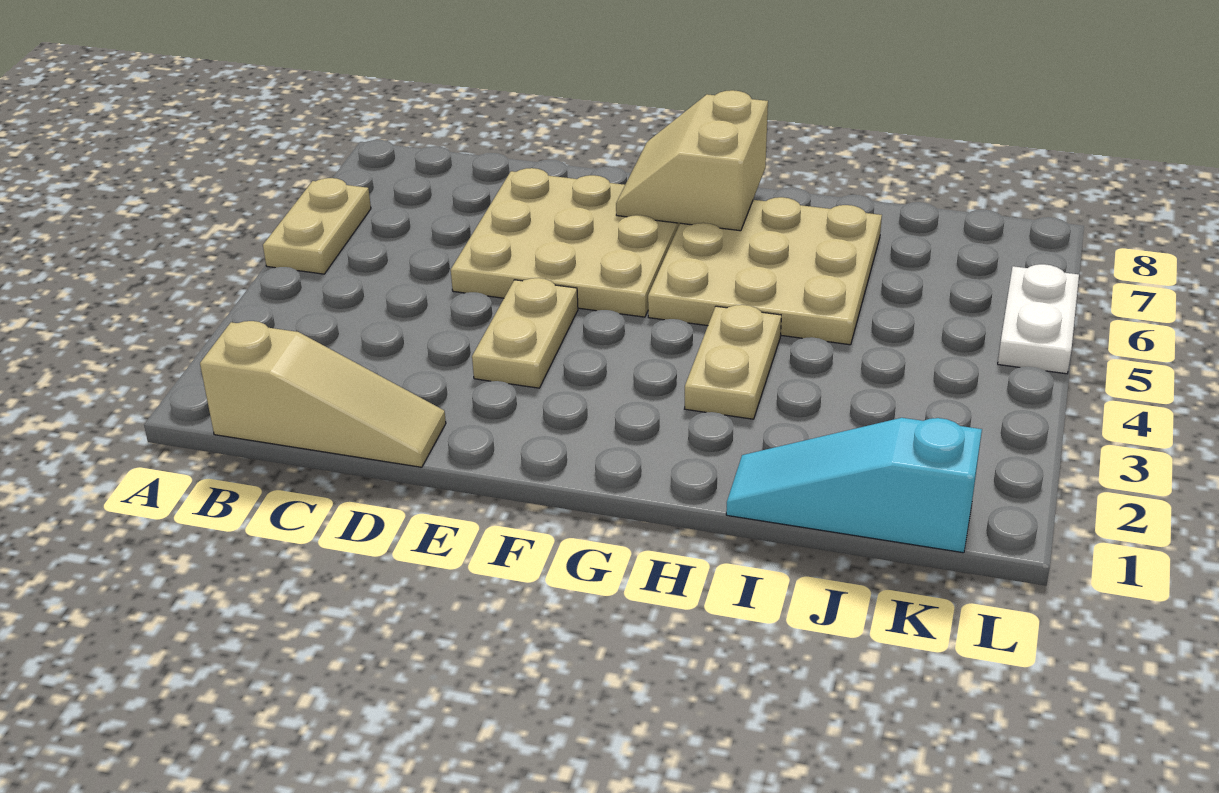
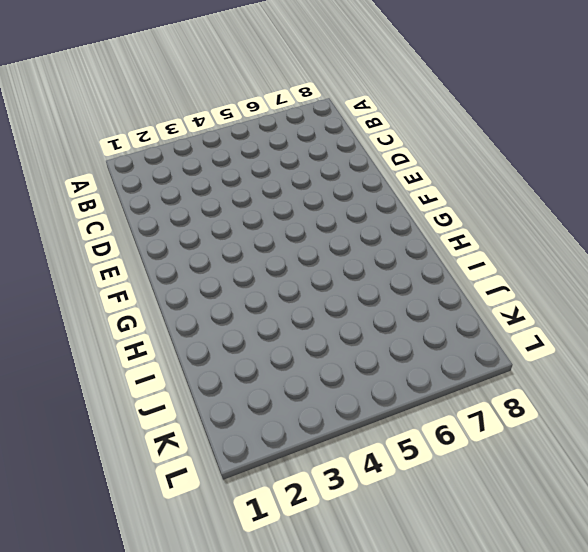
none -> tan 1x2 plate [263,178,371,274]
none -> tan 1x3 slope [200,321,446,467]

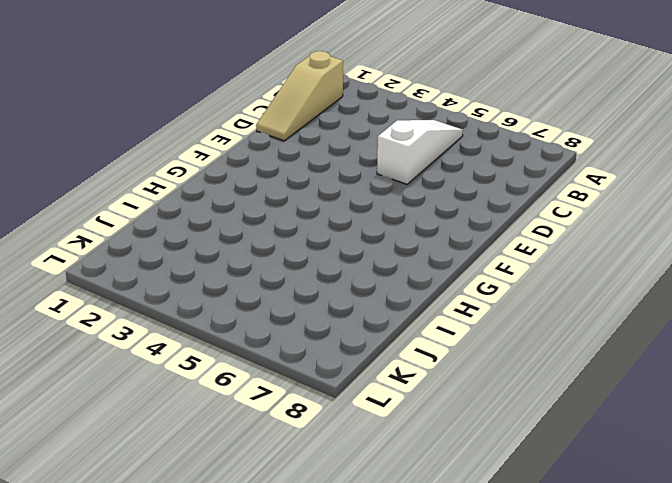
white 1x3 slope [377,120,463,184] -> tan 3x3 plate [451,168,680,317]
none -> tan 1x2 plate [263,178,371,274]
none -> tan 1x2 plate [472,278,578,388]

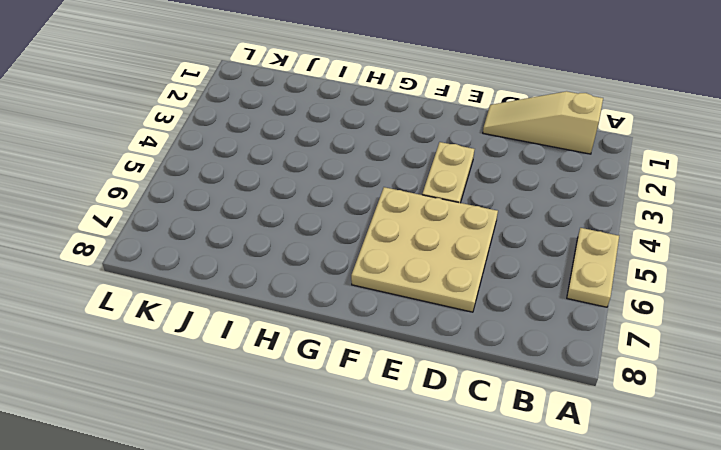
none -> tan 3x3 plate [648,197,882,345]
none -> tan 1x2 plate [685,305,781,419]

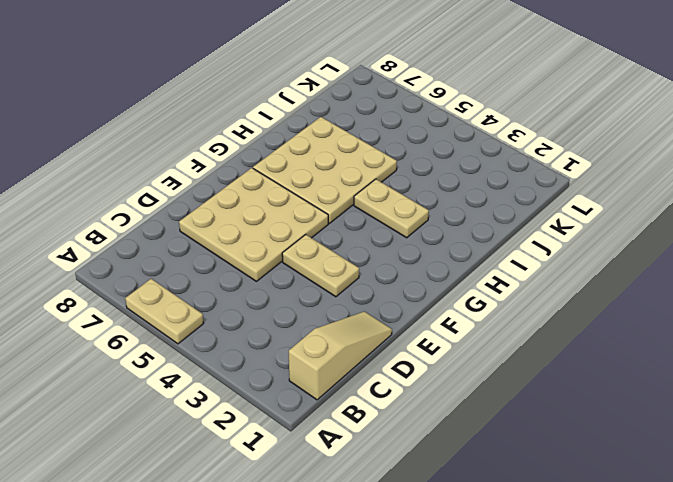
none -> cyan 1x3 slope [726,418,982,553]
none -> white 1x2 plate [998,264,1079,374]

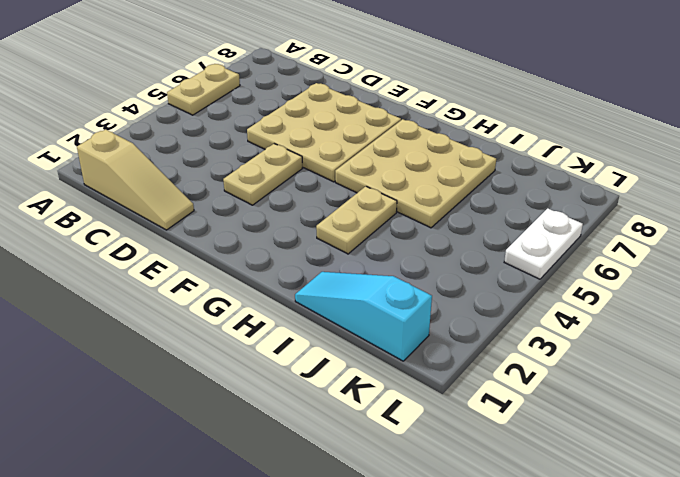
none -> tan 2x2 slope [616,90,768,231]

